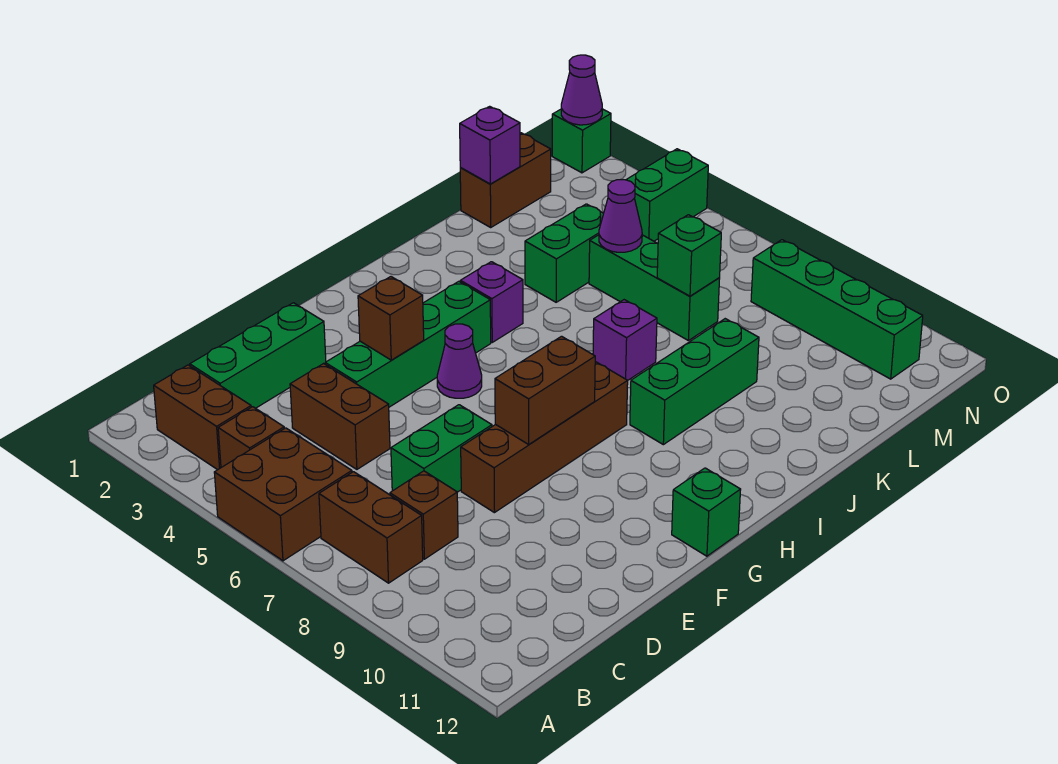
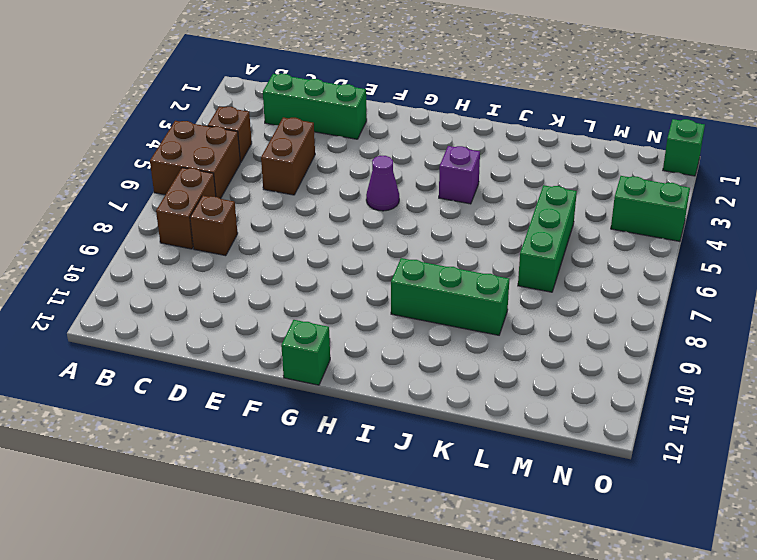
none -> brown 1x2 brick [154,365,251,470]
none -> green 1x2 brick [391,405,492,492]
none -> green 1x4 brick [325,281,491,407]

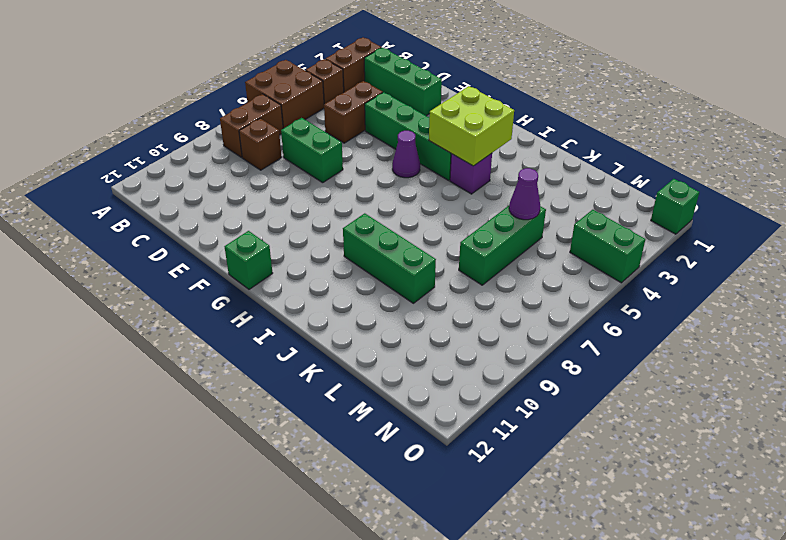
lime 2x2 brick [429,86,514,166] -> none
none -> brown 1x4 brick [461,362,628,513]
none -> purple 1x1 brick [593,300,657,380]
none -> green 1x2 brick [525,204,604,302]

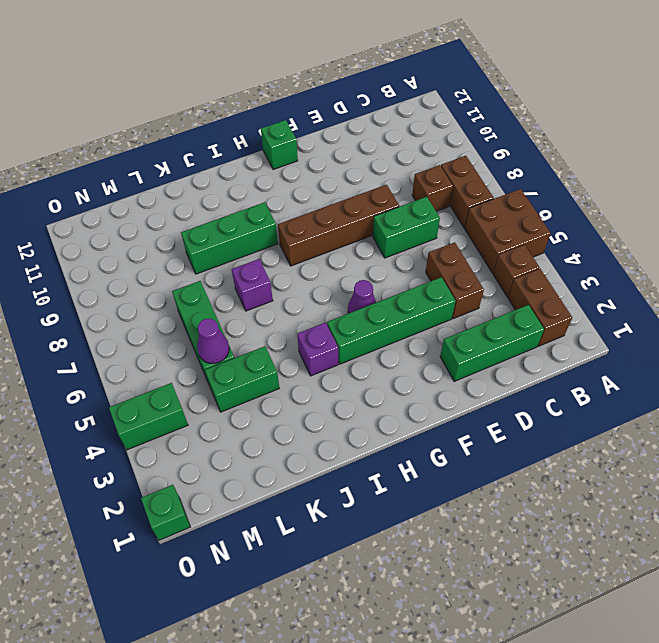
none -> brown 1x2 brick [460,133,551,227]
none -> green 1x4 brick [751,240,923,379]
none -> brown 1x1 brick [358,277,424,360]

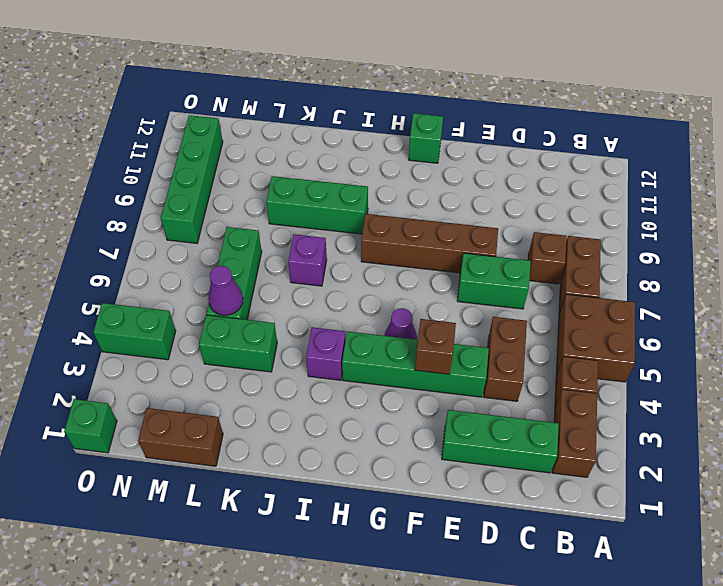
none -> brown 1x2 brick [495,336,595,444]
none -> purple 1x1 brick [460,106,520,184]
none -> green 1x1 brick [657,215,721,296]

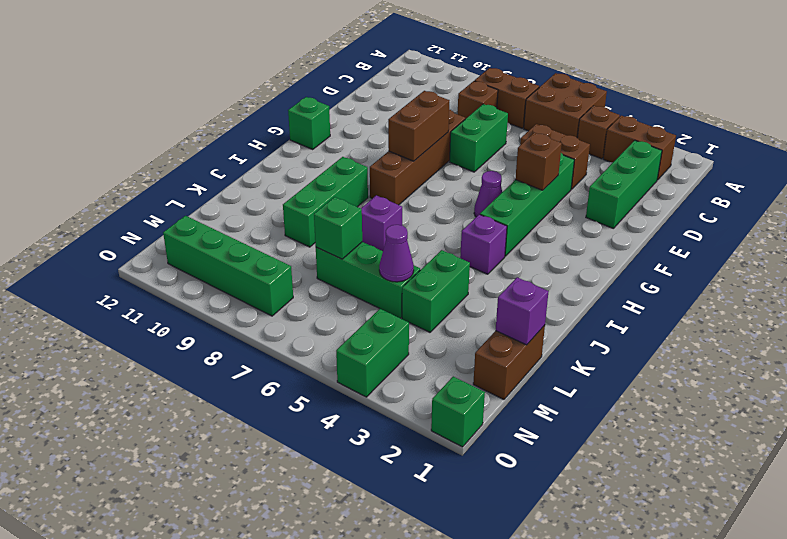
none -> purple 1x1 cone [561,55,602,125]

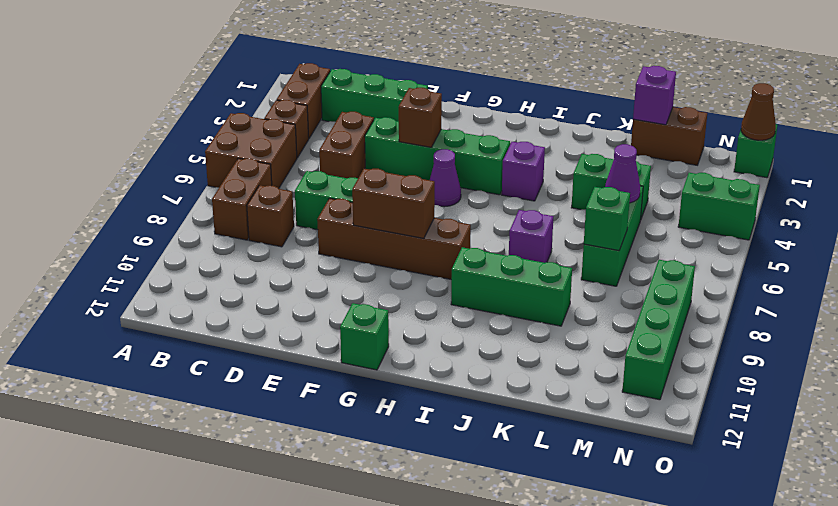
brown 1x1 cone [741,83,776,140] -> purple 1x1 cone [561,55,602,125]

